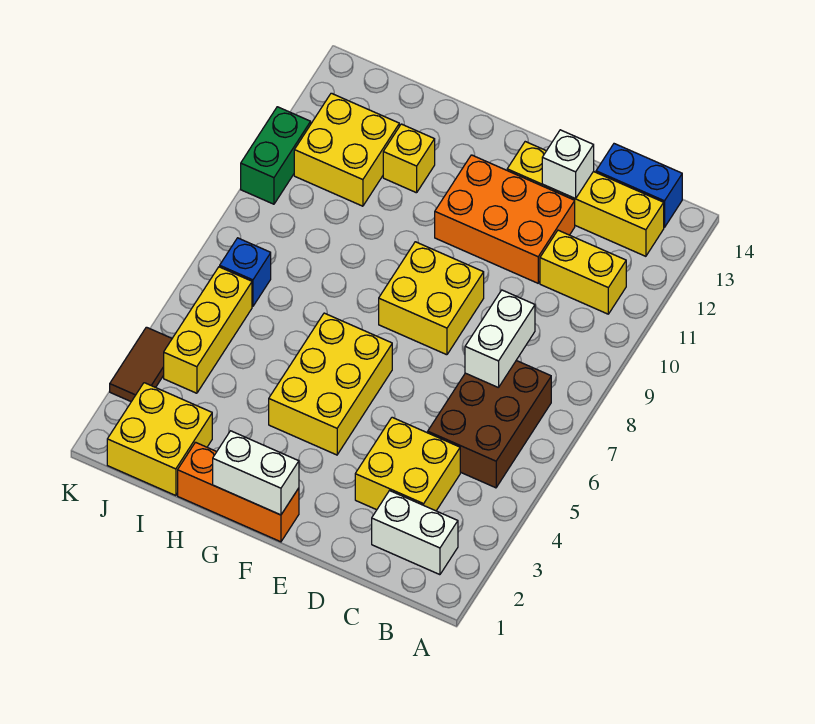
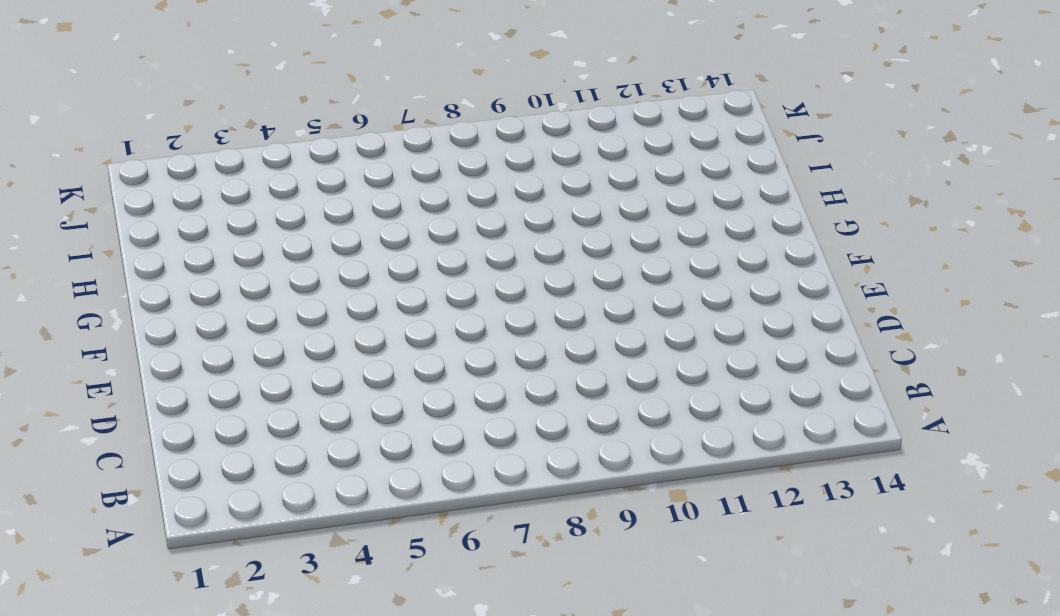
none -> white 1x2 brick [372,491,458,575]
none -> brown 2x3 brick [428,361,551,488]
none -> yellow 1x2 brick [540,230,626,314]

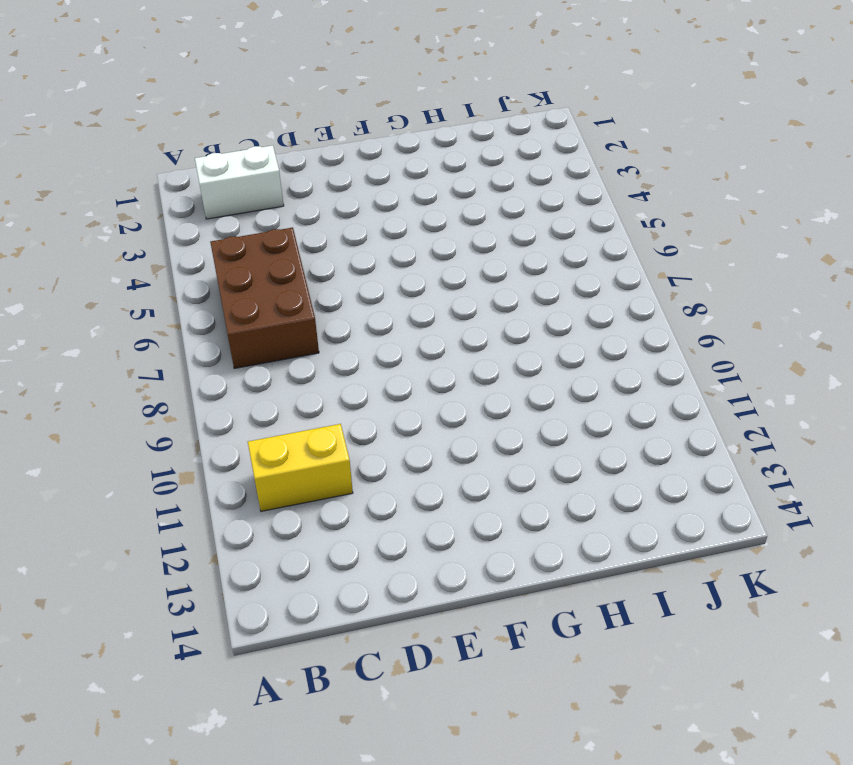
none -> yellow 1x4 brick [507,142,664,256]
none -> blue 1x2 brick [596,144,682,227]
none -> yellow 2x2 brick [355,417,460,511]

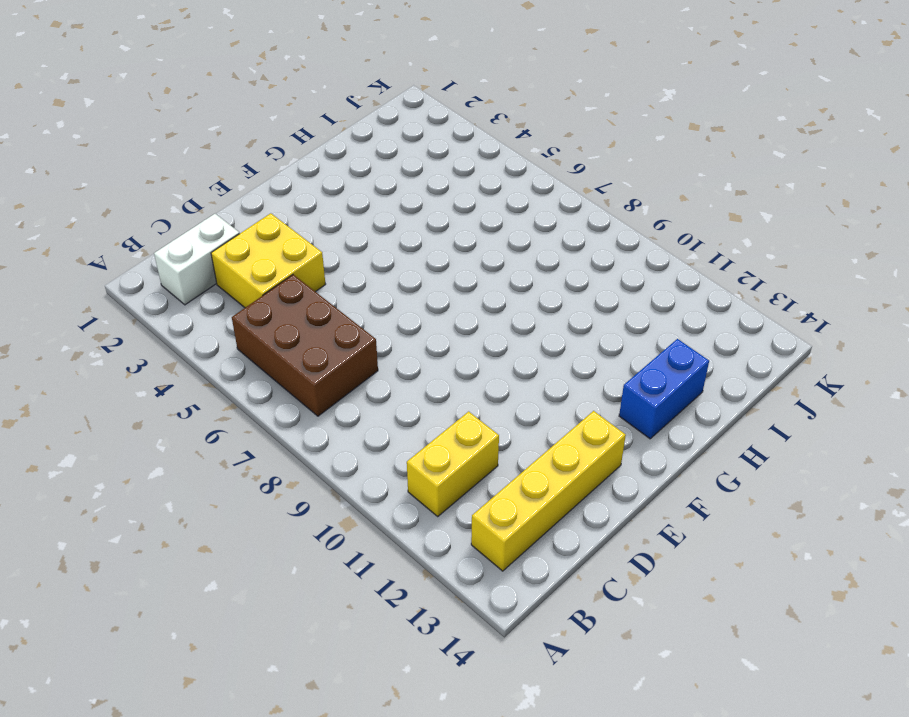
blue 1x2 brick [619,339,709,439] -> blue 1x2 brick moved to [596,144,682,227]
none -> orange 2x3 brick [435,155,575,283]
none -> yellow 2x2 brick [379,242,484,355]
none -> orange 1x3 brick [178,442,299,542]

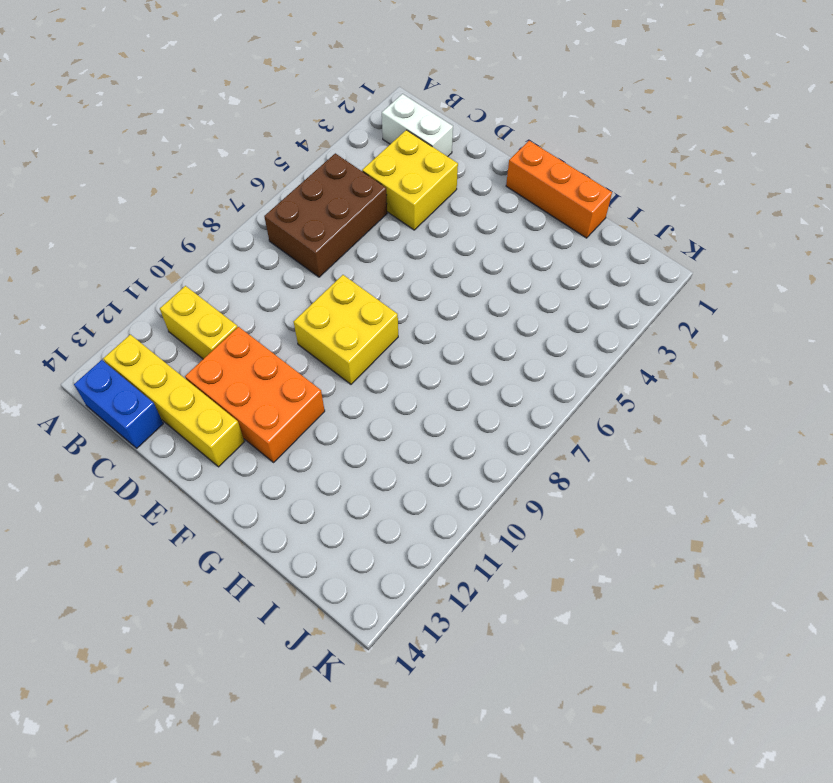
none -> yellow 2x3 brick [269,313,392,455]
none -> yellow 1x1 brick [383,124,435,193]
none -> yellow 2x2 brick [107,383,212,496]

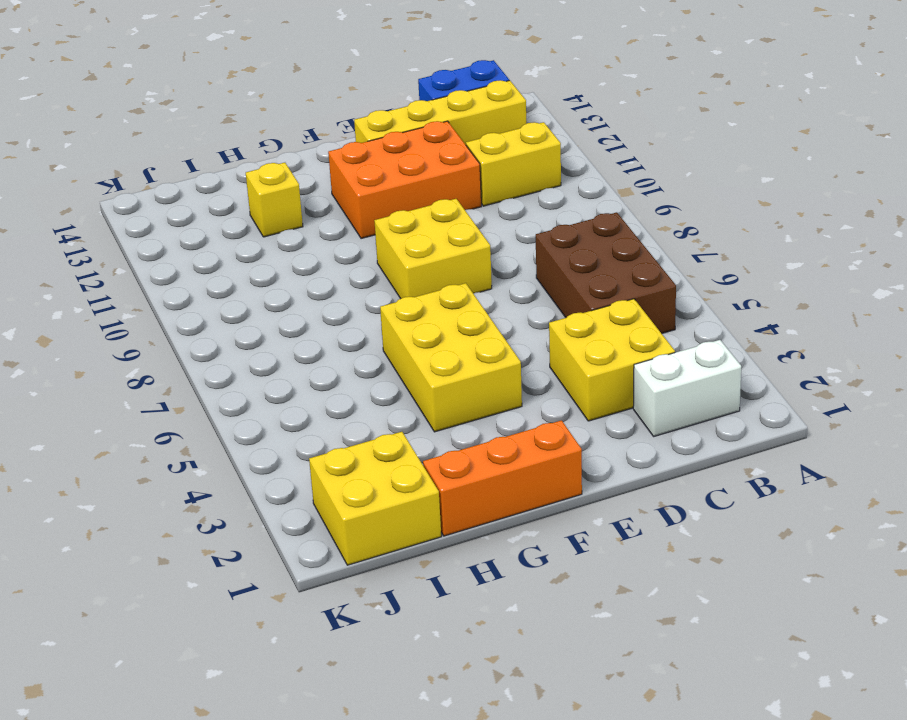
none -> yellow 2x2 brick [294,93,399,206]
none -> yellow 1x3 brick [164,267,252,393]
none -> blue 1x1 brick [220,238,271,306]

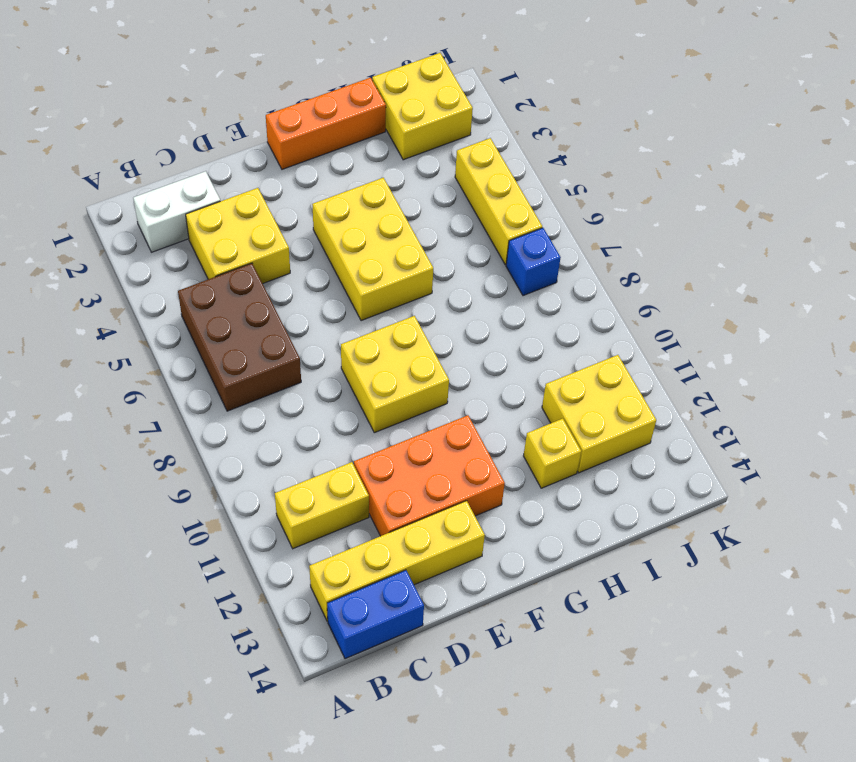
none -> brown 1x2 tile [110,327,172,402]
none -> green 1x2 brick [241,107,311,204]
none -> white 1x2 brick [465,290,535,388]

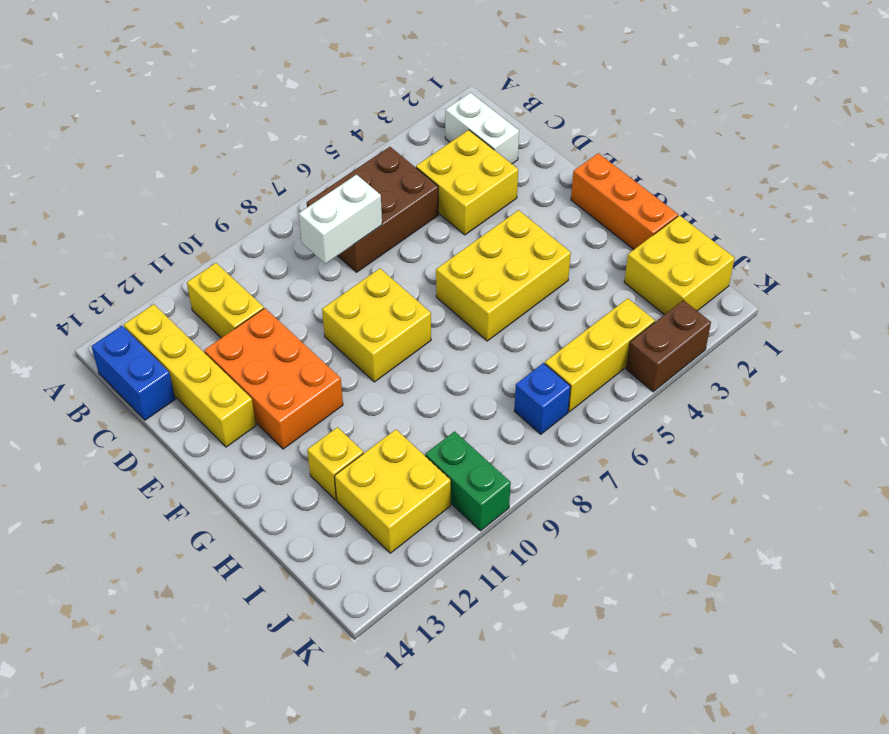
green 1x2 brick [425,431,511,531] -> green 1x2 brick turned to [241,107,311,204]
brown 1x2 brick [626,300,711,392] -> brown 1x2 tile [110,327,172,402]
none -> white 1x1 brick [542,130,594,199]
none -> white 1x2 brick [213,431,299,515]

